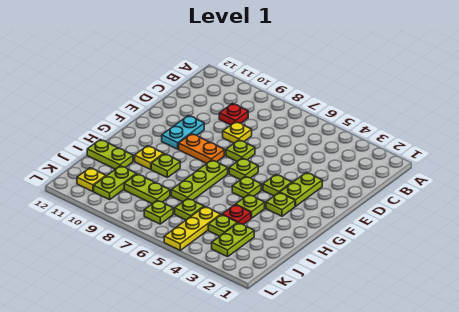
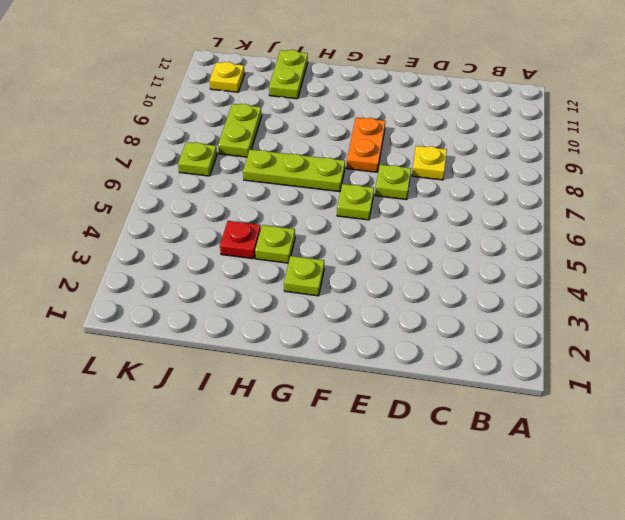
none -> red 1x1 plate [219,103,248,125]
none -> lime 1x2 plate [280,172,322,206]
none -> cyan 1x2 plate [162,115,204,149]

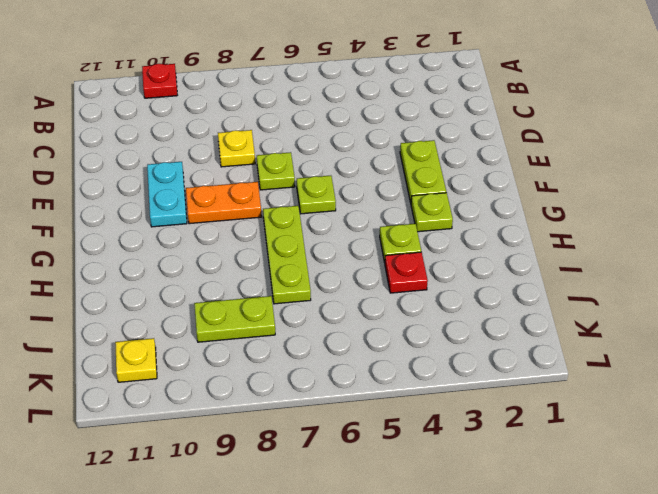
red 1x1 plate [142,64,177,98] -> red 1x1 plate moved to [219,103,248,125]
none -> lime 1x1 plate [263,175,292,196]
none -> lime 1x1 plate [232,176,261,198]
none -> lime 1x1 plate [151,154,180,177]

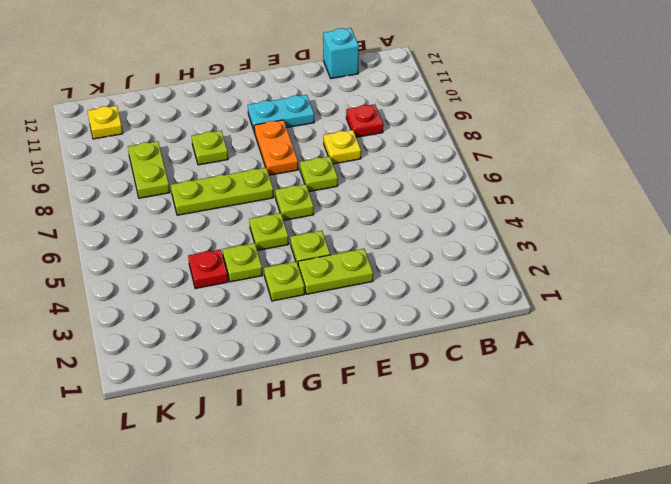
cyan 1x1 brick [323,28,359,78] -> none
none -> yellow 1x1 plate [135,146,163,169]
none -> lime 1x2 plate [87,139,133,169]
none -> lime 1x2 plate [212,223,254,257]

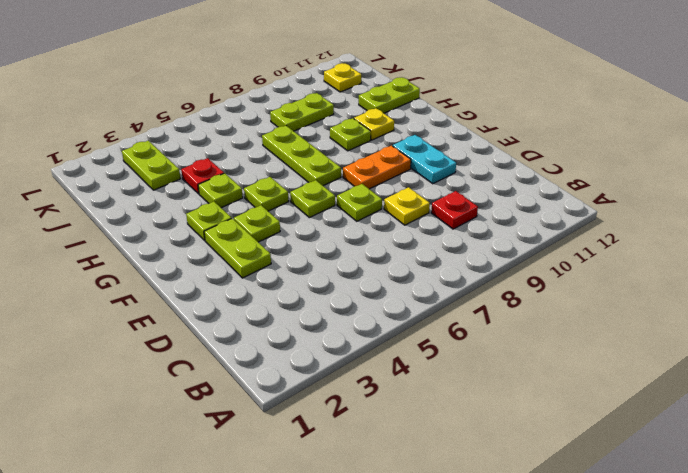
none -> lime 1x1 plate [208,215,237,236]
none -> yellow 1x3 plate [164,207,221,250]
none -> lime 1x1 plate [175,198,204,220]

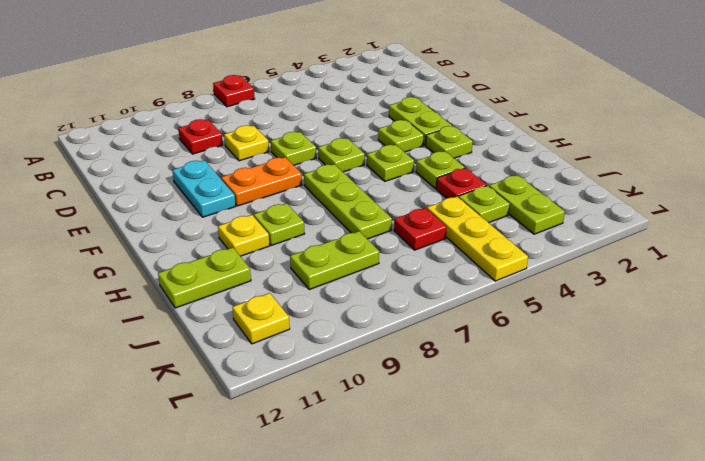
red 1x1 plate [213,75,255,107] -> none
red 1x1 plate [394,208,447,250] -> lime 1x1 plate [175,198,204,220]
none -> lime 1x2 plate [94,166,136,200]
none -> lime 1x1 plate [144,200,173,224]

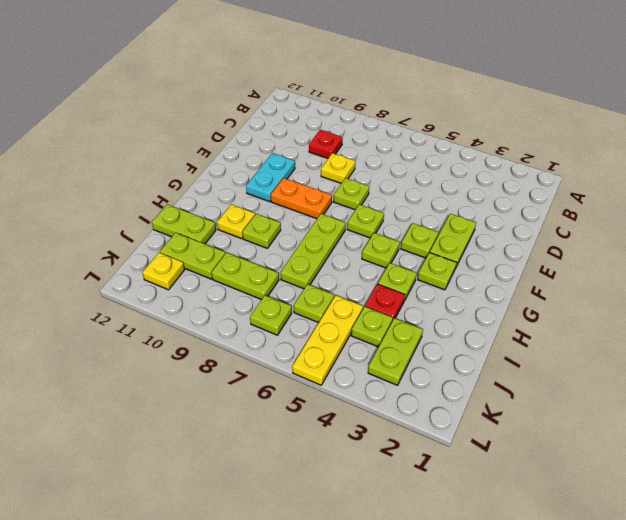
lime 1x2 plate [160,233,225,279] -> lime 1x2 plate turned to [94,166,136,200]

